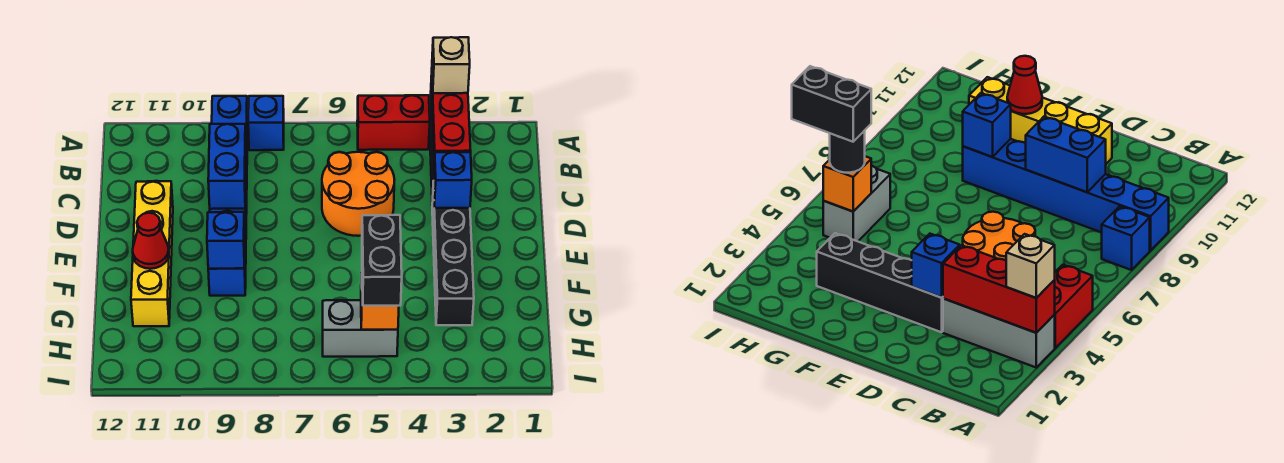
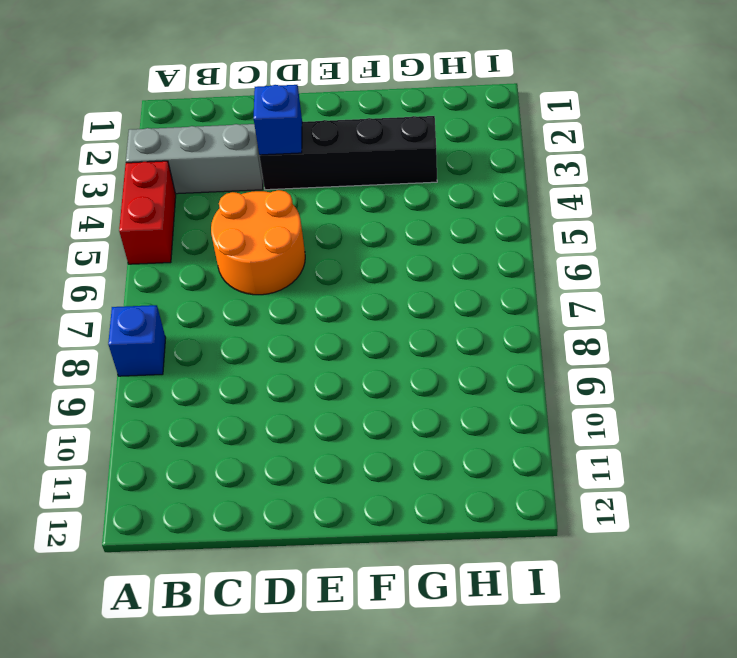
none -> blue 1x6 brick [208,96,248,296]
none -> yellow 1x4 brick [131,181,173,326]
none -> grey 1x2 brick [323,300,398,357]

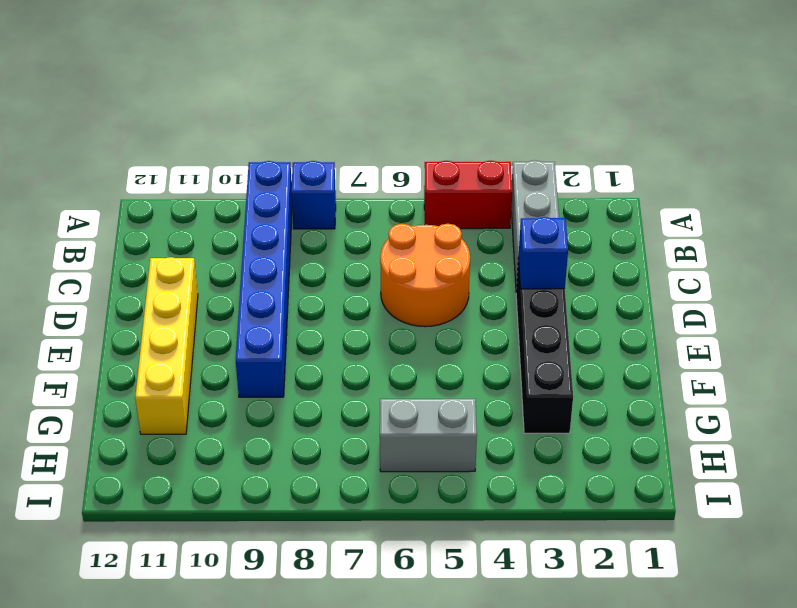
none -> red 1x3 brick [431,75,471,179]
none -> blue 1x2 brick [208,124,246,209]
none -> blue 1x1 brick [207,212,245,269]

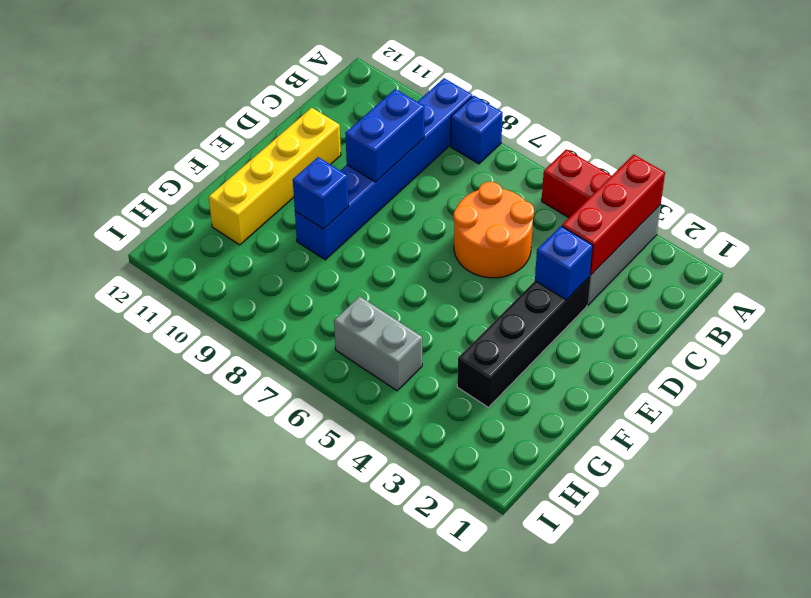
none -> red 1x1 cone [133,213,169,269]
none -> orange 1x1 brick [361,273,399,330]
none -> tan 1x1 brick [432,37,470,93]

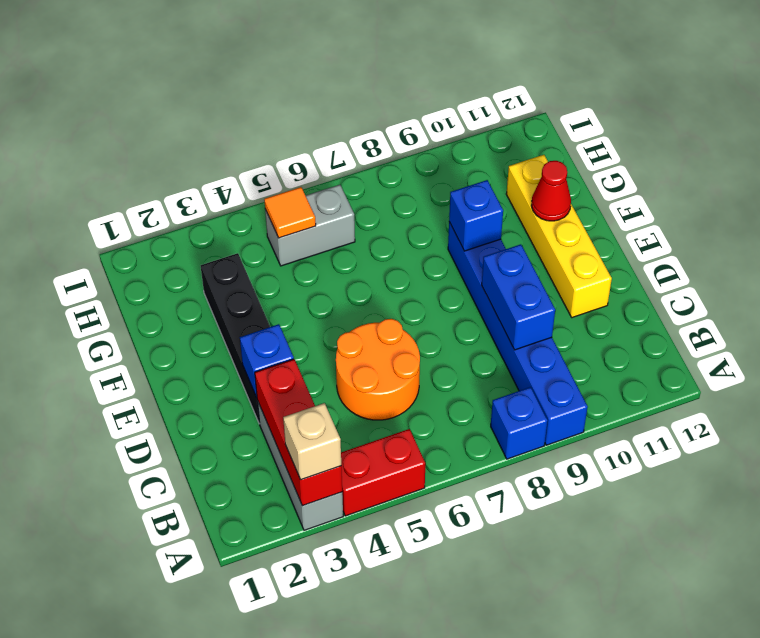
orange 1x1 tile [264,187,316,238] -> orange 1x1 brick [361,273,399,330]
none -> black 1x1 round brick [830,130,865,173]
none -> black 1x2 brick [362,215,402,306]

